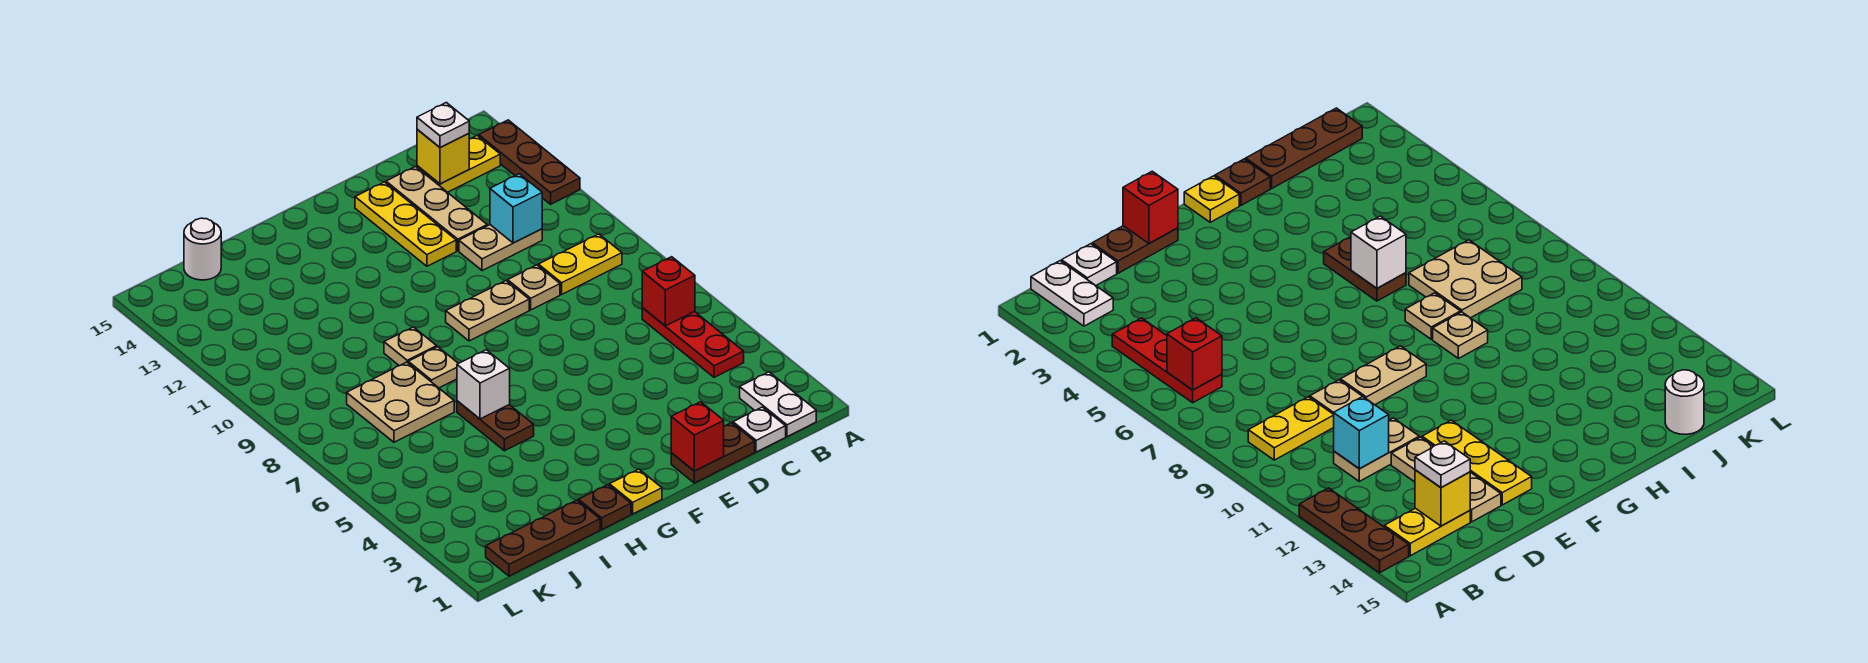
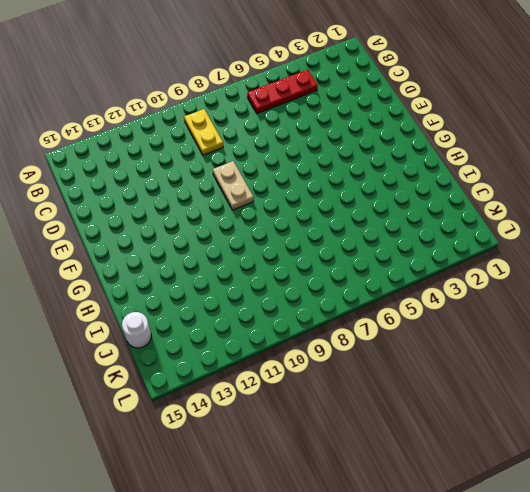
none -> brown 1x3 plate [479,120,580,204]
none -> white 1x2 plate [740,372,816,437]
none -> yellow 1x2 plate [417,136,500,192]

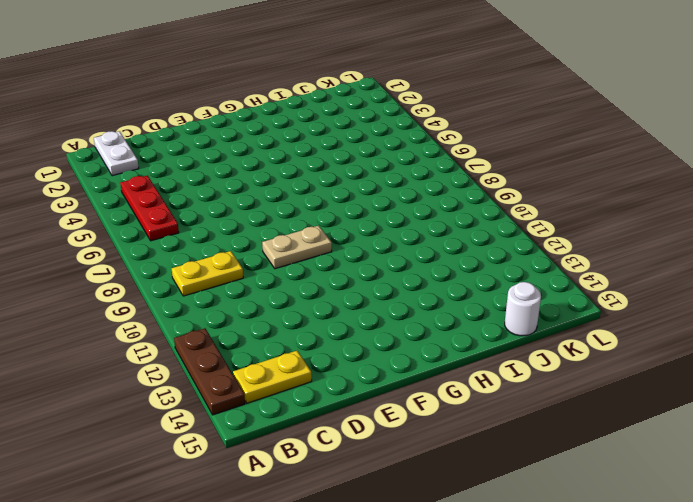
none -> white 1x1 plate [733,407,786,452]
none -> tan 1x2 plate [459,225,542,271]
none -> brown 1x2 plate [671,423,755,483]

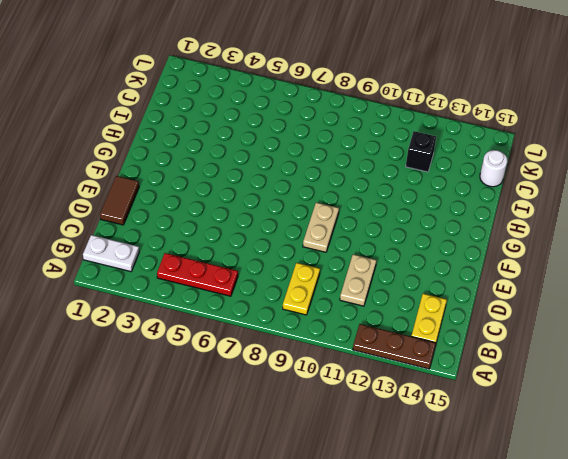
brown 1x2 tile [100,176,139,225] -> brown 1x2 plate [671,423,755,483]
black 1x1 brick [406,131,436,172] -> none
none -> white 1x1 plate [733,407,786,452]
none -> tan 1x1 plate [508,265,560,310]
none -> tan 1x3 plate [386,167,487,251]

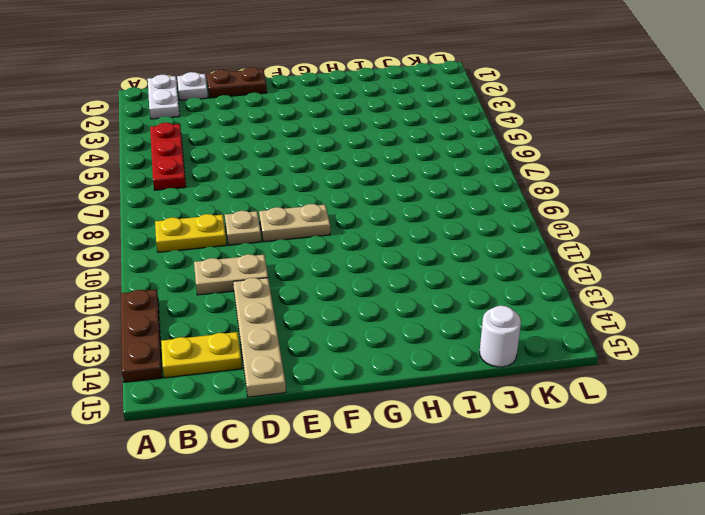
tan 1x4 plate [233,278,286,397] -> tan 1x3 plate [386,167,487,251]
none -> yellow 1x3 plate [355,182,456,266]
none -> yellow 1x1 plate [609,469,662,514]
none -> brown 1x1 plate [579,485,631,529]

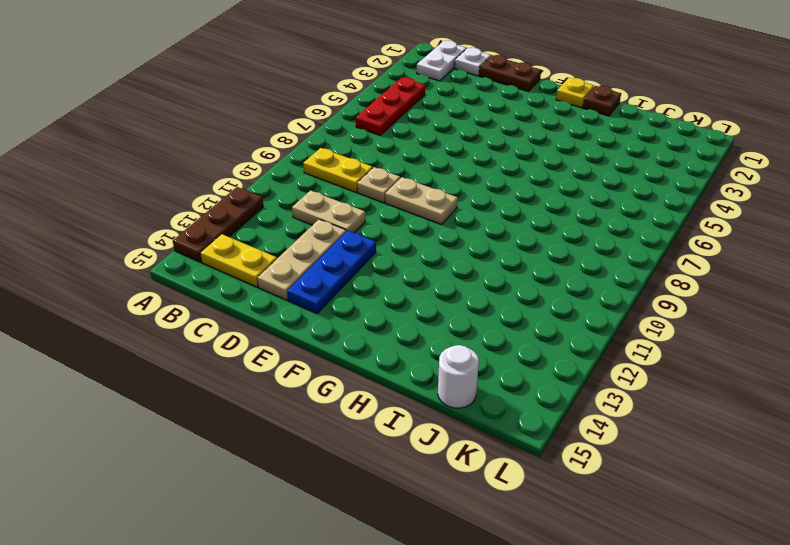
blue 1x3 plate [287,231,376,313] -> yellow 1x3 plate [355,182,456,266]
none -> brown 1x2 plate [457,401,534,451]
none -> tan 1x1 plate [408,347,458,388]
none -> tan 1x1 plate [384,327,437,366]

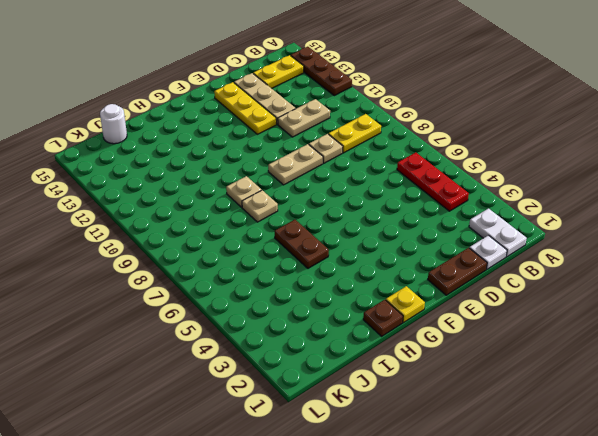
none -> brown 1x3 plate [486,500,600,576]
none -> tan 2x2 plate [347,362,454,442]
none -> red 1x1 brick [642,257,695,326]

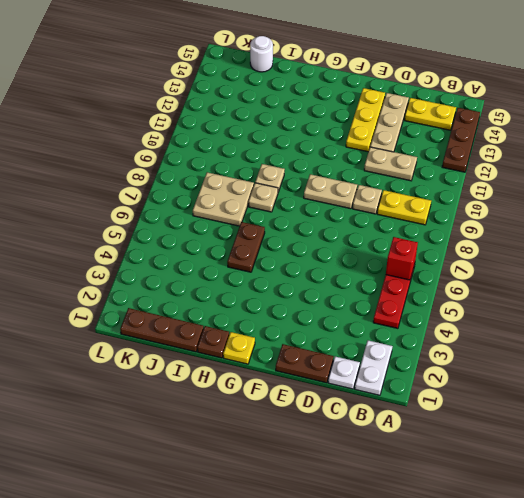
none -> cyan 1x1 brick [490,174,542,243]
none -> yellow 1x1 brick [417,129,469,184]
none -> red 1x1 brick [671,402,724,471]

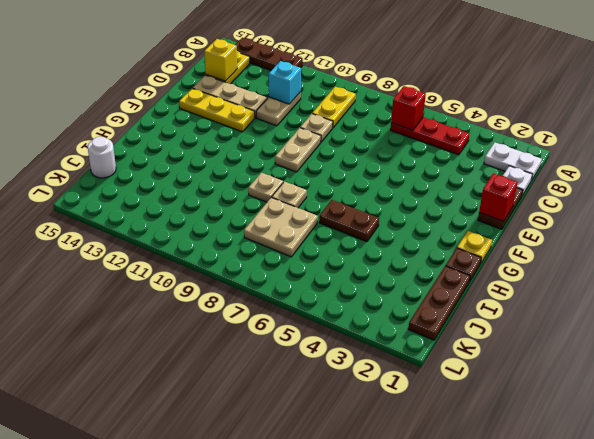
none -> white 1x1 brick [457,350,510,419]
none -> white 1x1 plate [417,103,469,148]

